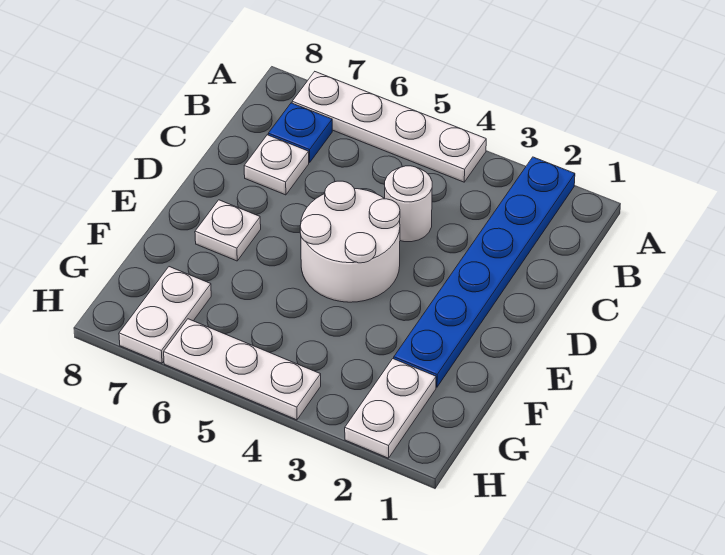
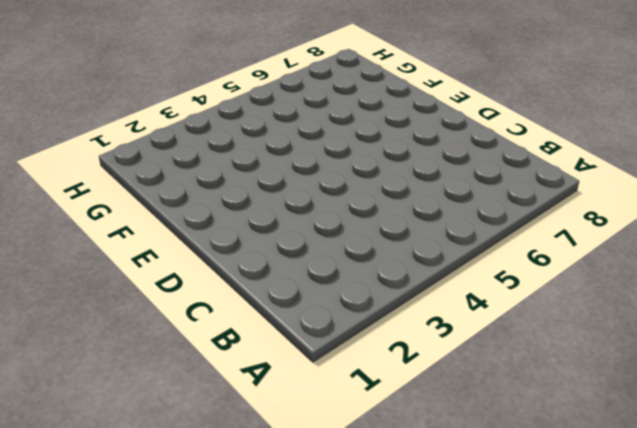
none -> blue 1x6 plate [394,157,575,387]
none -> white 1x4 plate [292,72,486,182]

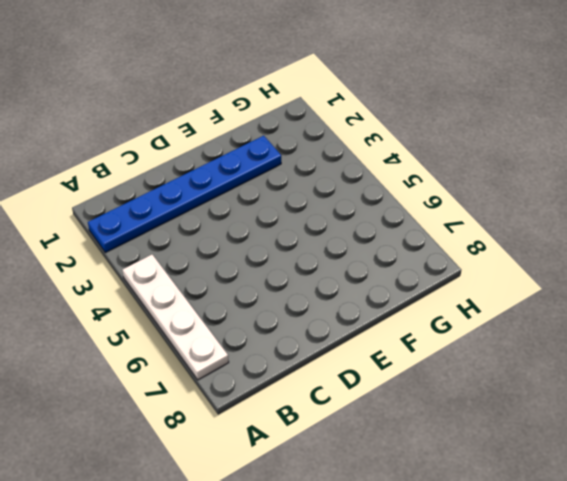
none -> blue 1x1 plate [268,103,332,162]
none -> white 1x1 round brick [385,166,432,242]

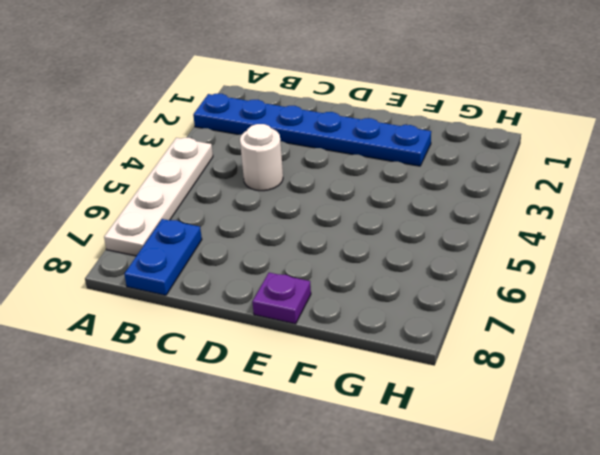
blue 1x2 plate [124,219,202,295] -> blue 1x1 plate [268,103,332,162]
purple 1x1 plate [252,273,311,324] -> none
none -> white 1x1 plate [244,135,309,195]
none -> white 2x2 round brick [300,181,400,302]

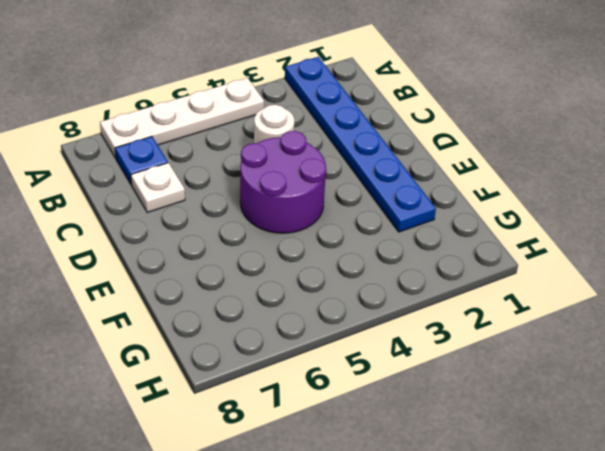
purple 2x2 round brick [240,131,326,233] -> white 2x2 round brick [300,181,400,302]
none -> white 1x1 plate [195,200,261,261]
none -> white 1x2 plate [345,359,436,458]

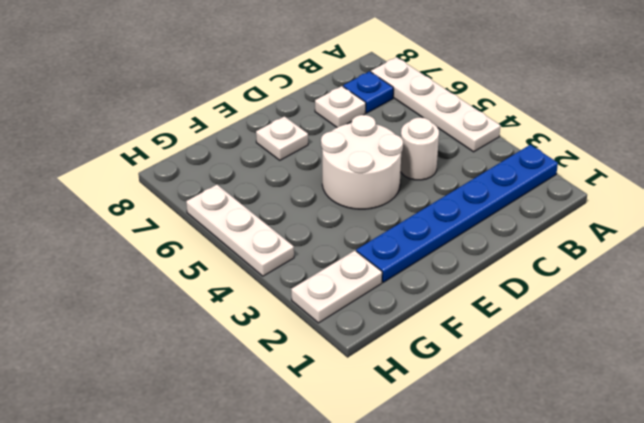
none -> white 1x2 plate [119,267,211,363]

